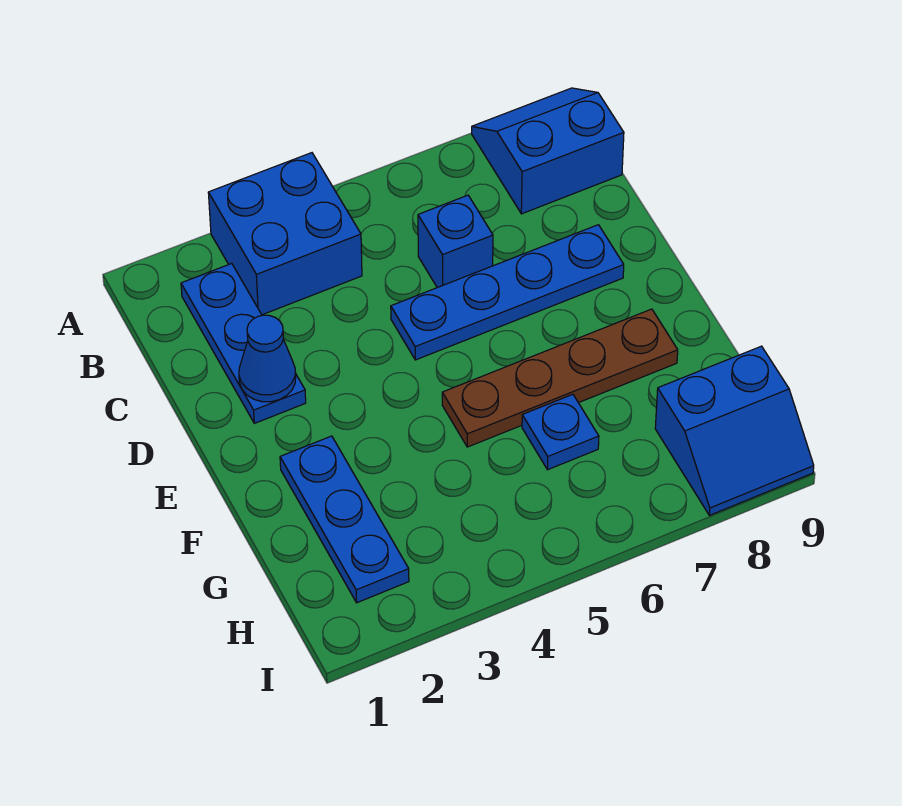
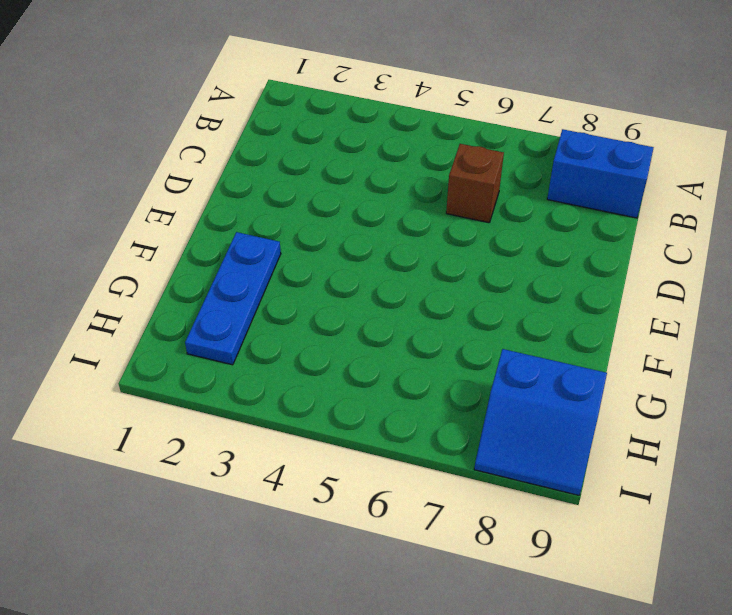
brown 1x1 brick [446,144,504,223] -> blue 1x1 brick [418,195,493,288]
none -> blue 2x2 brick [208,153,362,315]
none -> blue 1x3 plate [181,263,306,423]

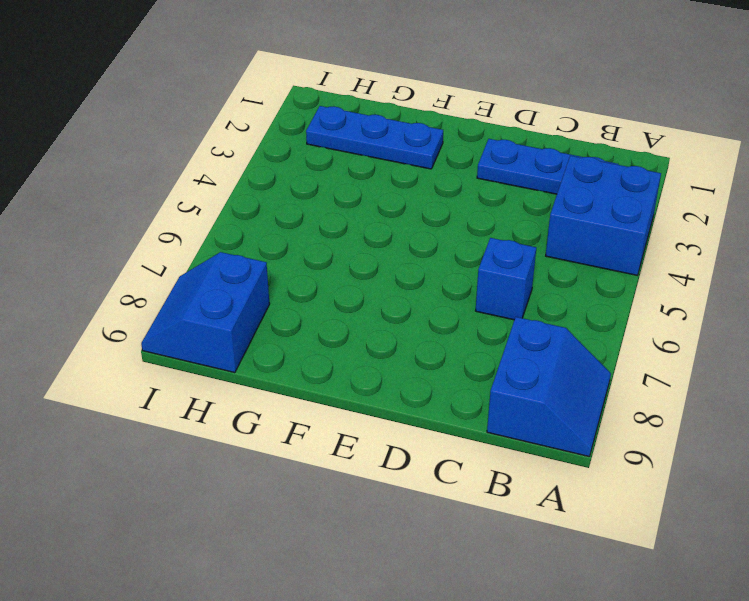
none -> blue 1x4 plate [391,225,624,360]
none -> brown 1x4 plate [442,309,678,447]

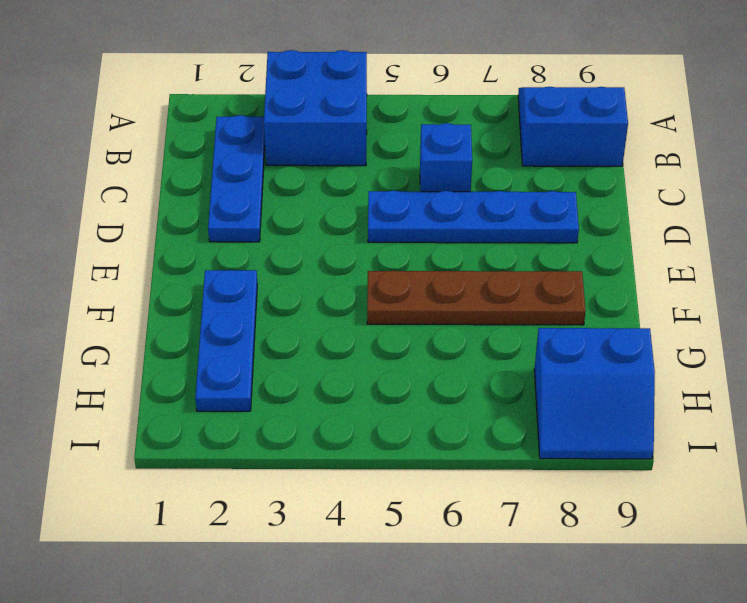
none -> blue 1x1 plate [522,394,599,470]
none -> blue 1x1 cone [239,315,296,402]

